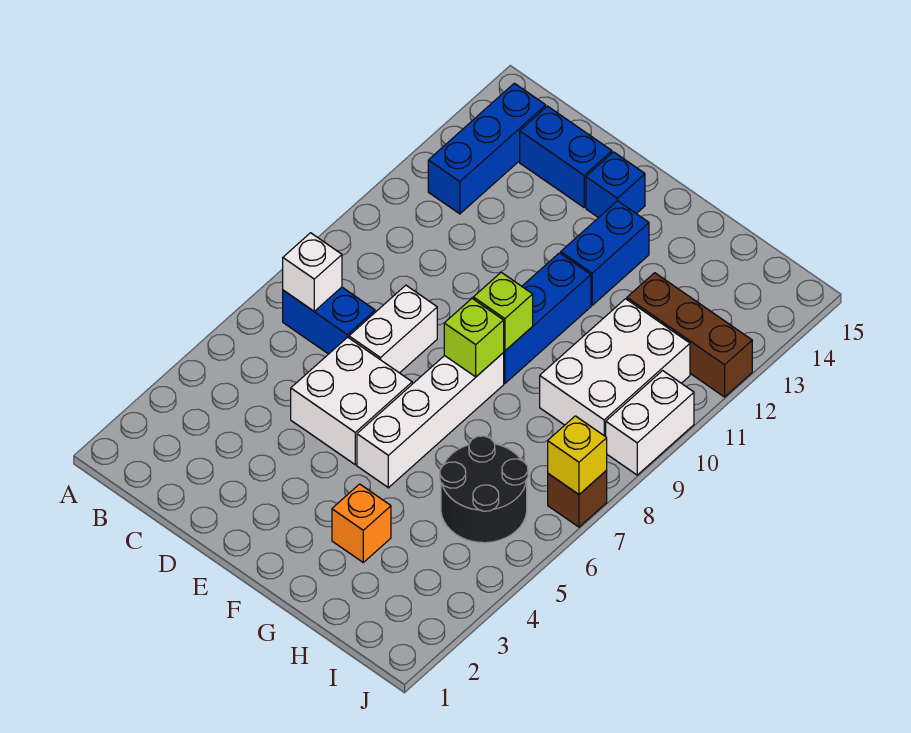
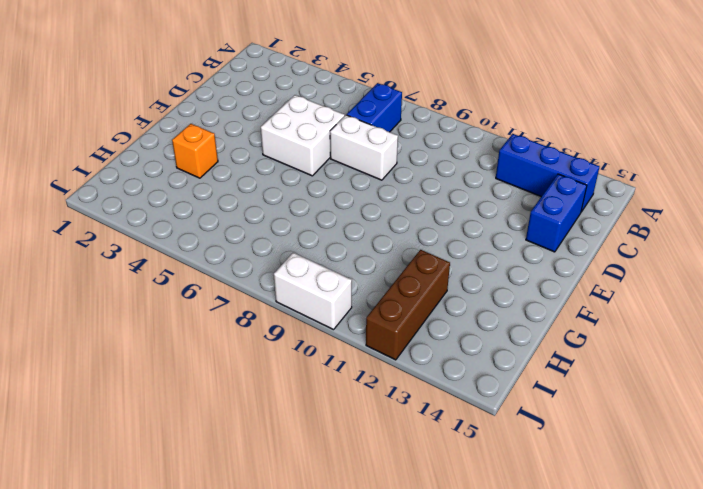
none -> blue 1x1 brick [586,152,645,218]
none -> white 1x4 brick [357,353,504,488]
none -> blue 1x3 brick [503,253,591,383]

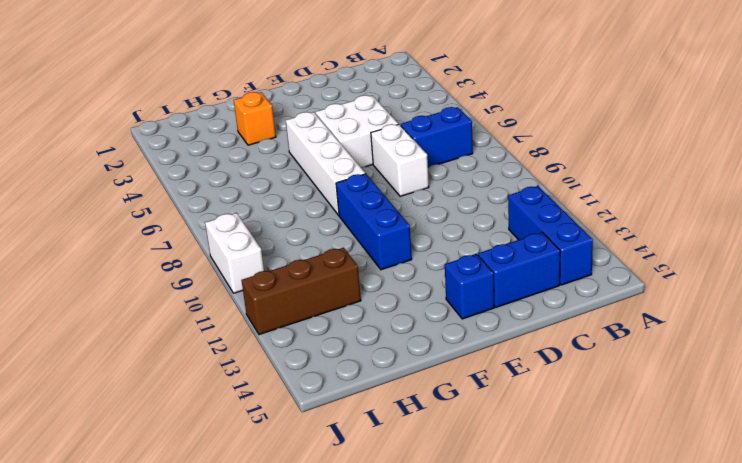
none -> blue 1x2 brick [561,201,649,305]
none -> black 2x2 round brick [440,436,528,543]
none -> white 2x3 brick [540,299,690,437]

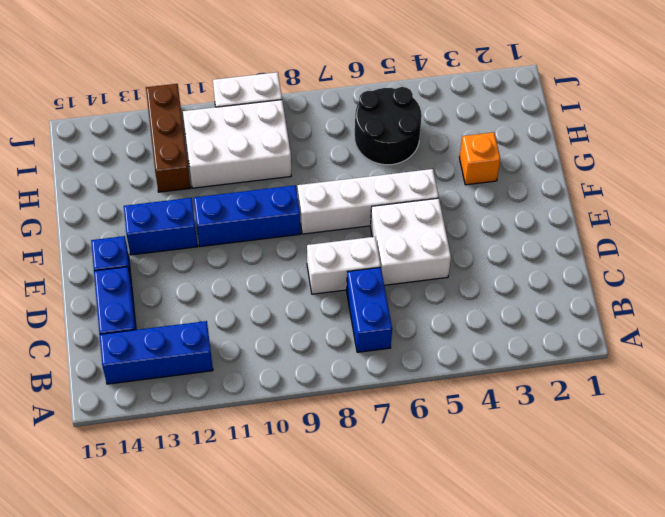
none -> brown 1x1 brick [548,471,607,527]
none -> white 1x1 brick [283,233,342,311]
none -> lime 1x1 brick [444,299,504,377]

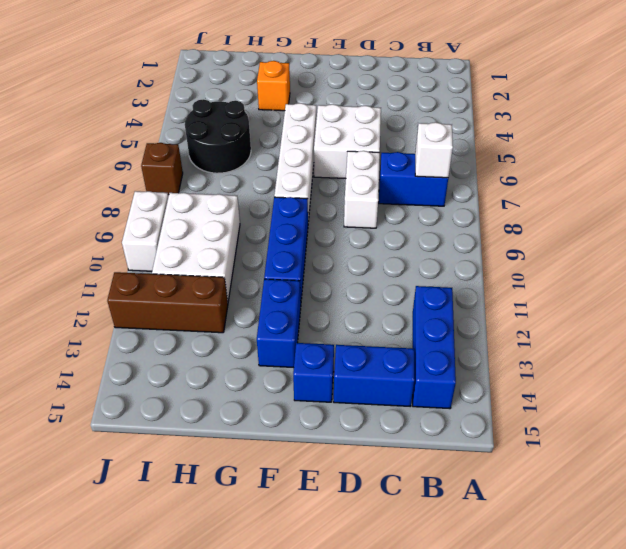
none -> lime 1x1 brick [444,299,504,377]
none -> lime 1x1 brick [473,272,533,351]
none -> yellow 1x1 brick [548,416,607,494]

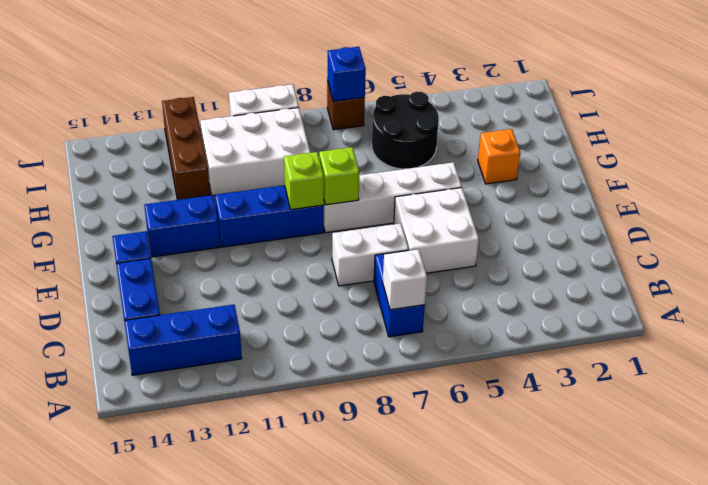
blue 1x1 brick [327,47,366,102] -> yellow 1x1 brick [548,416,607,494]

